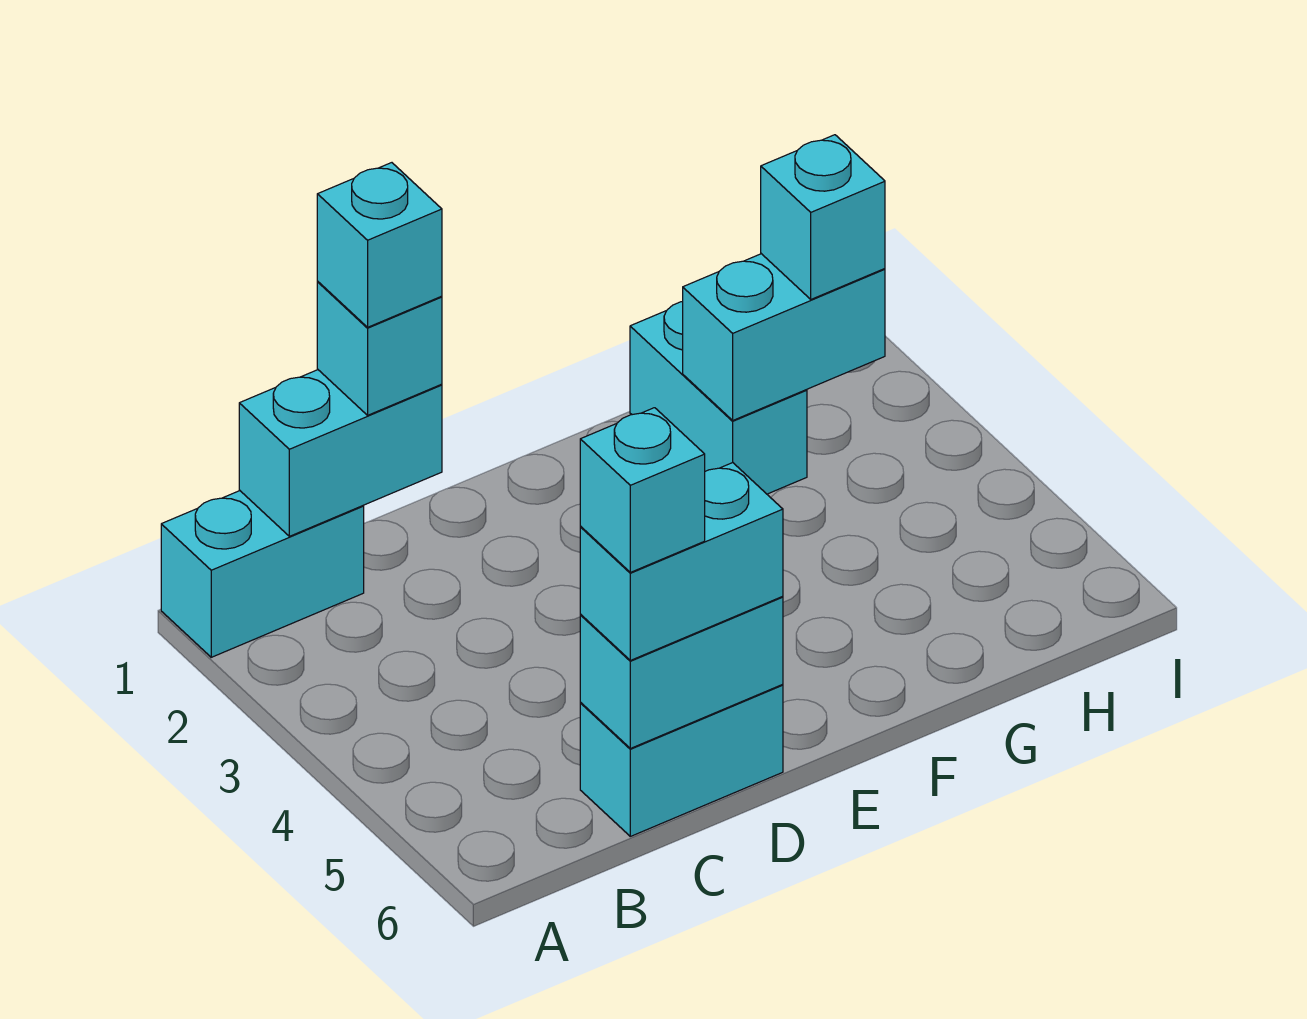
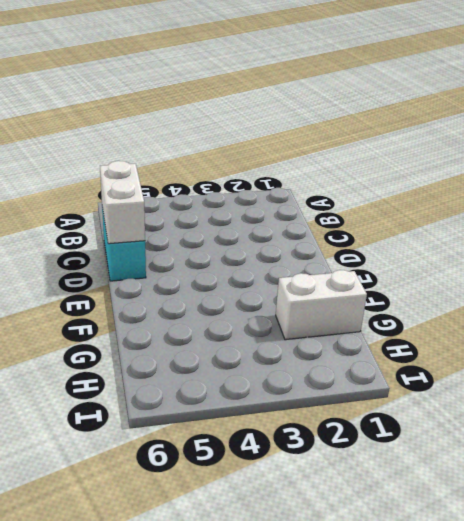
white 1x2 brick [100,161,145,244] -> cyan 1x2 brick [580,597,783,748]
white 1x2 brick [276,270,367,340] -> cyan 1x2 brick [630,302,807,494]
none -> cyan 1x2 brick [161,491,364,657]
none -> cyan 1x2 brick [239,370,442,536]

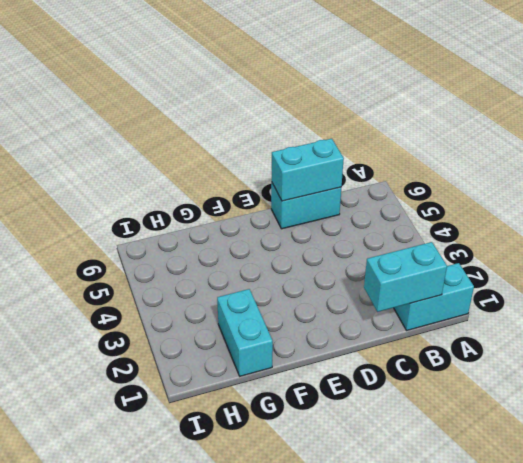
none -> cyan 1x2 brick [683,254,885,420]
none -> cyan 1x1 brick [317,282,442,415]

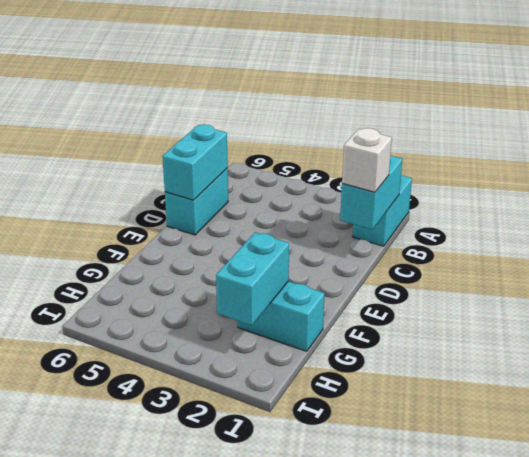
white 1x1 brick [342,128,392,192] -> cyan 1x1 brick [317,282,442,415]
none -> cyan 1x2 brick [580,463,783,660]
none -> cyan 1x1 brick [761,135,885,299]

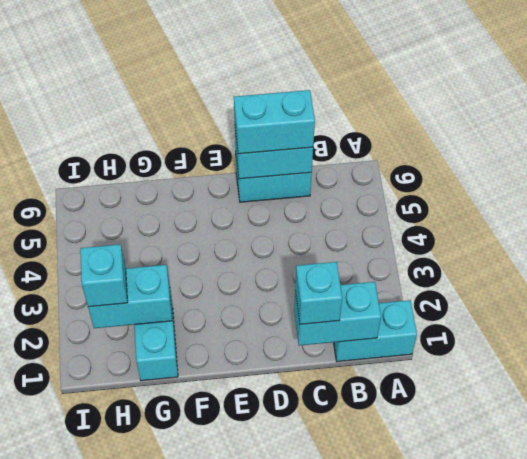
none -> cyan 1x1 brick [317,163,442,327]
none -> cyan 1x1 brick [580,408,705,572]

